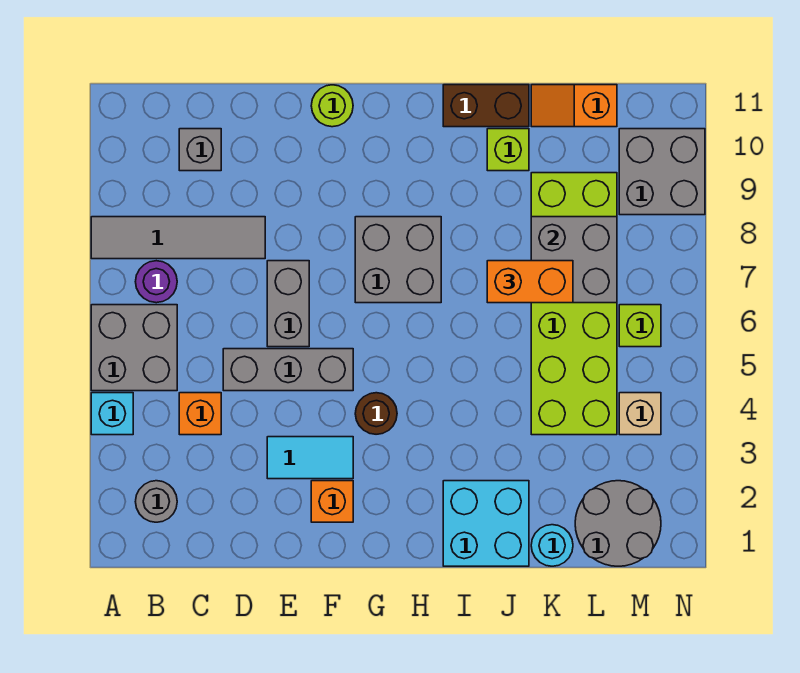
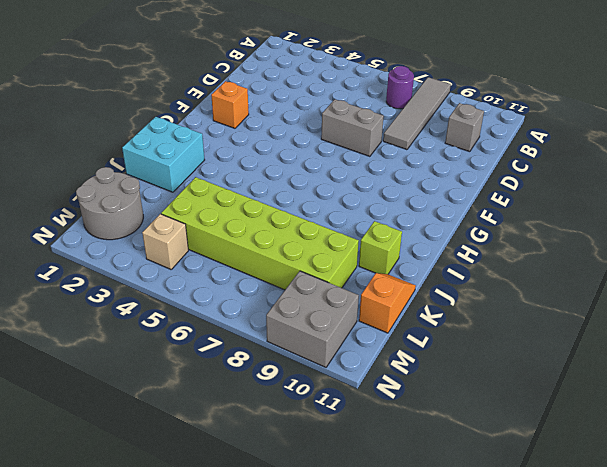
none -> cyan 1x1 brick [91,393,133,435]
none -> grey 2x2 brick [91,305,177,391]
none -> grey 1x1 round brick [135,481,177,522]

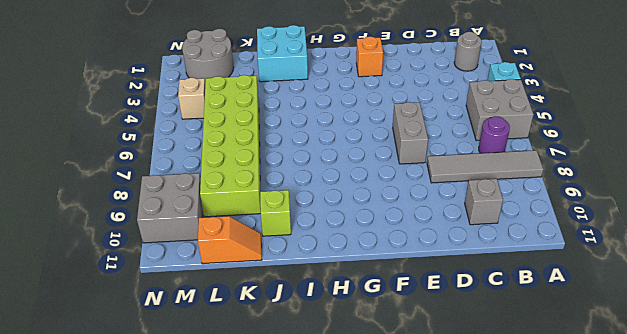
none -> orange 1x1 brick [179,393,221,435]
none -> grey 1x3 brick [223,349,353,391]
none -> cyan 1x2 tile [267,437,353,479]

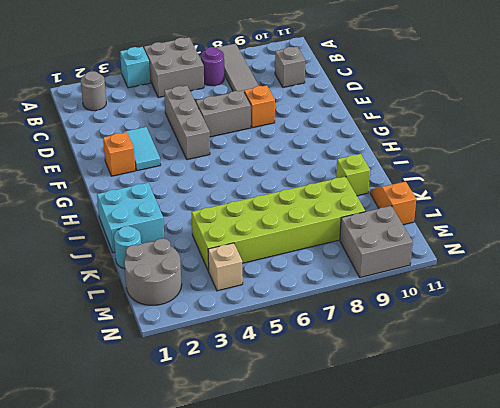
orange 1x1 brick [244,85,275,128] -> orange 1x1 brick moved to [179,393,221,435]
none -> lime 1x1 round brick [311,85,353,127]
none -> brown 1x1 round brick [355,393,397,434]
none -> grey 2x2 brick [355,217,441,303]

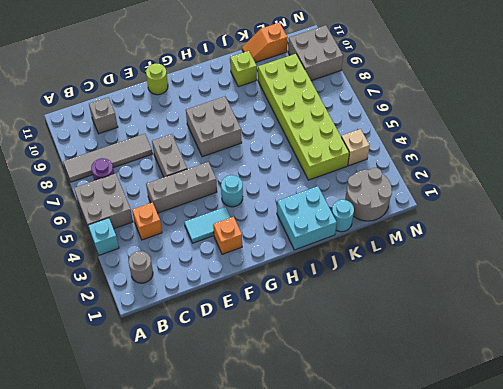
cyan 1x1 round brick [221,175,243,207] -> brown 1x1 round brick [355,393,397,434]
none -> brown 1x2 brick [443,85,529,127]
none -> lime 1x1 brick [619,305,661,347]
none -> grey 2x2 brick [531,217,617,303]

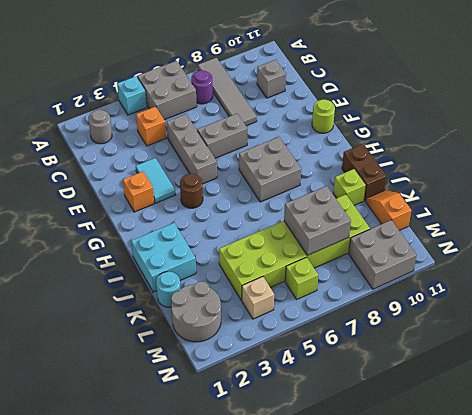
none -> orange 1x2 brick [487,261,573,303]

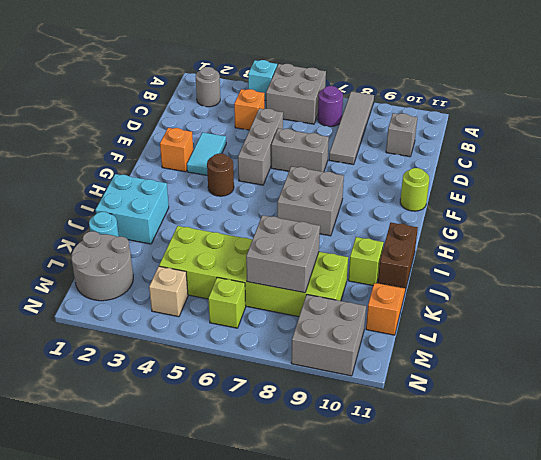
none -> orange 1x2 brick [487,261,573,303]

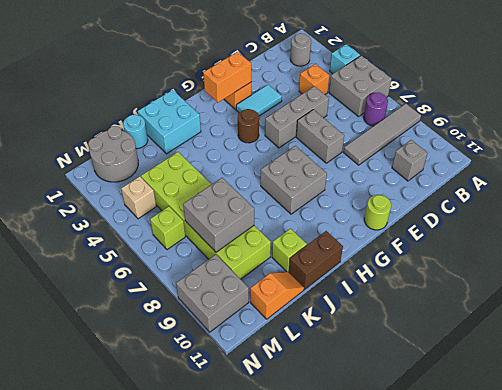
orange 1x2 brick [203,52,251,102] -> orange 1x2 brick moved to [487,261,573,303]

